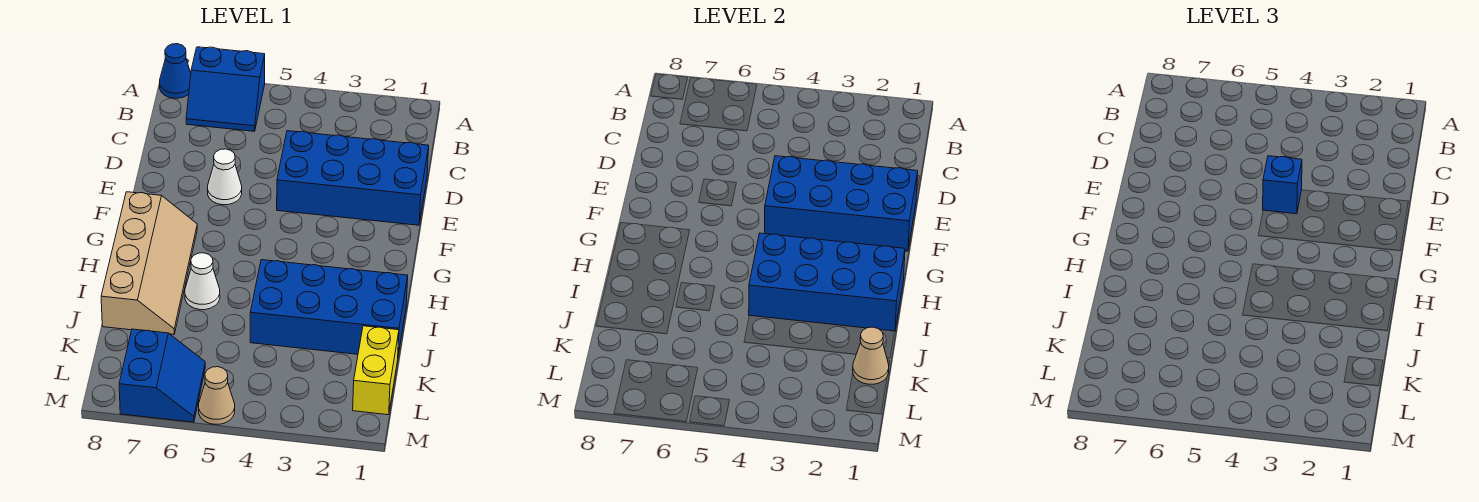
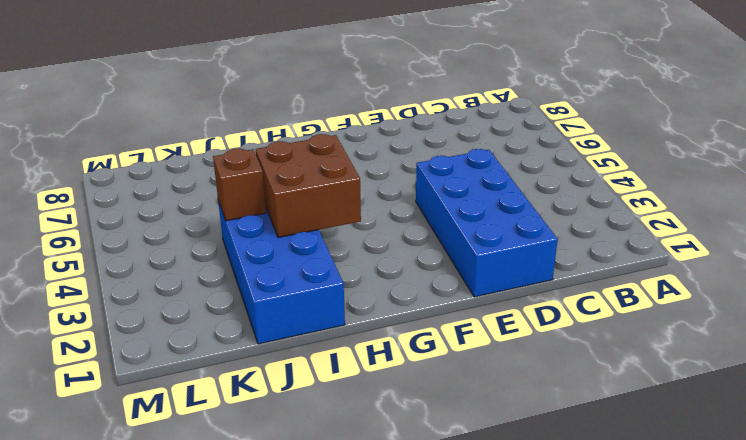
brown 2x2 brick [256,134,361,237] -> blue 2x4 brick [749,233,905,331]
brown 1x1 brick [213,149,266,221] -> none
none -> blue 2x2 slope [186,47,265,131]
none -> blue 1x1 cone [160,44,191,98]
none -> white 1x1 cone [208,149,242,205]

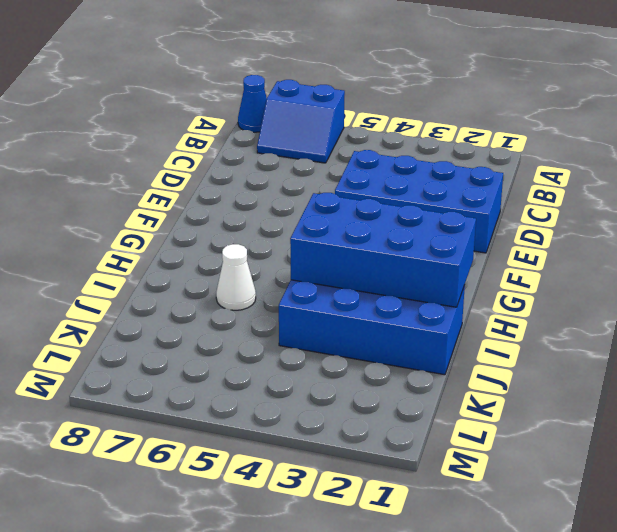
none -> white 1x1 cone [208,149,242,205]
none -> tan 2x4 slope [101,192,197,334]
none -> yellow 1x2 brick [353,326,399,415]

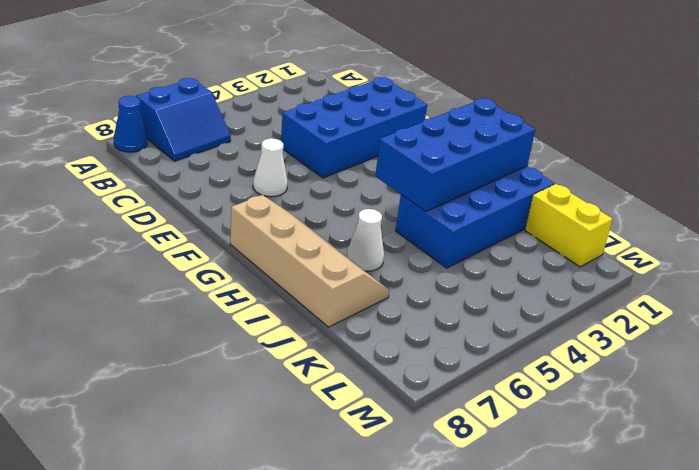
none -> blue 2x2 slope [119,329,205,422]
none -> tan 1x1 cone [199,367,235,424]
none -> blue 2x4 brick [765,156,918,251]

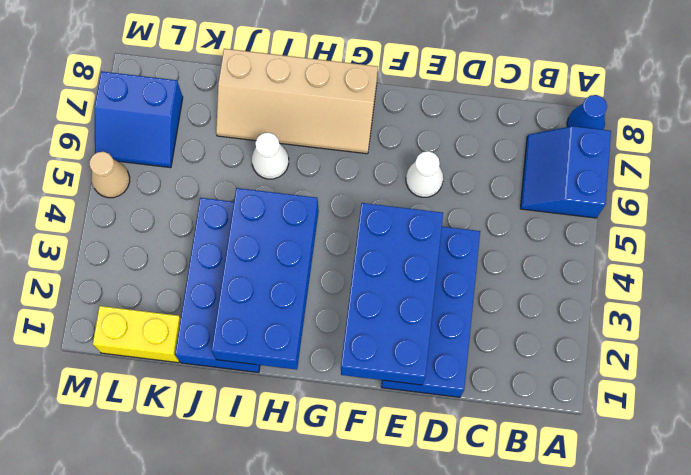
none -> tan 1x1 cone [853,327,889,384]
none -> blue 1x1 brick [1263,156,1302,214]

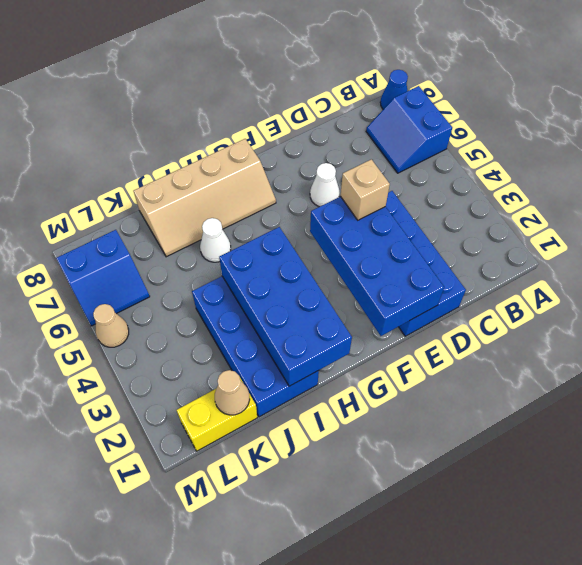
tan 1x1 brick [341,159,390,220] -> blue 1x1 brick [1263,156,1302,214]

